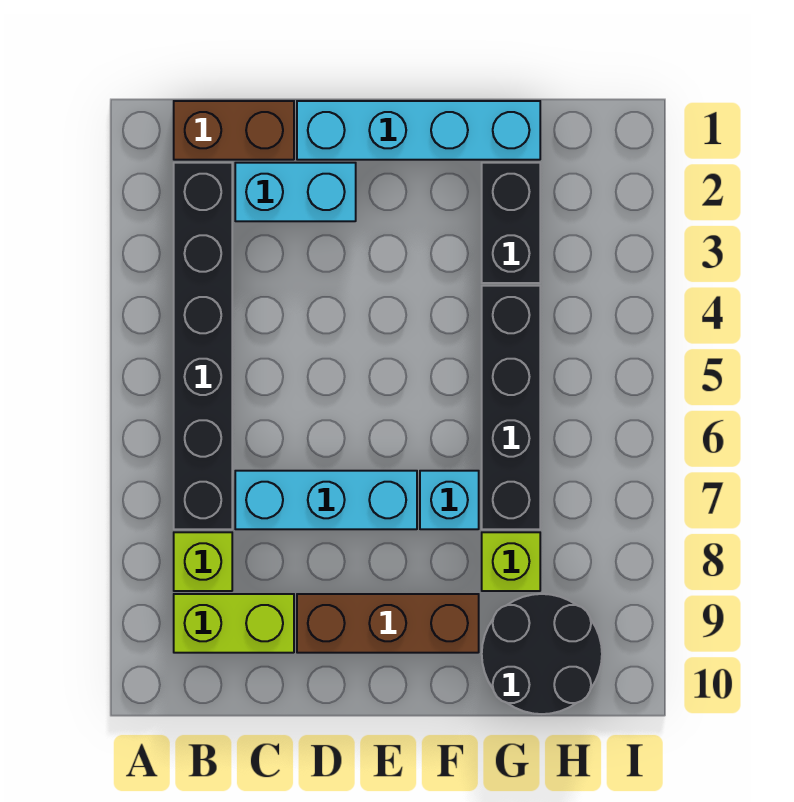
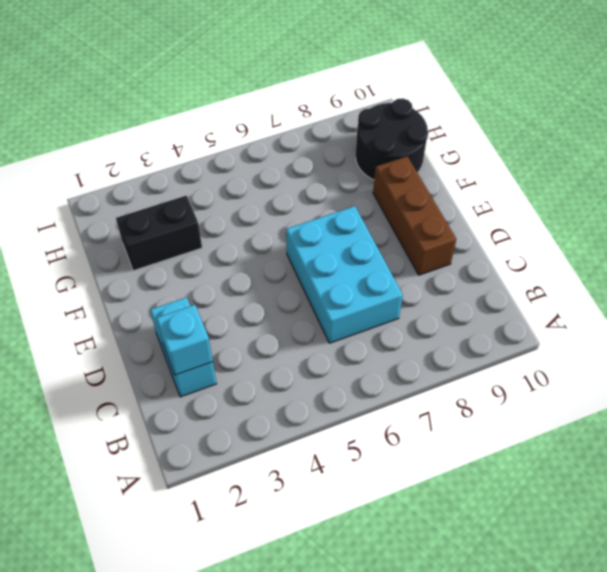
cyan 1x1 brick [156,305,213,375] -> cyan 1x1 brick moved to [420,471,479,529]
cyan 2x3 brick [286,206,403,343] -> cyan 1x3 brick [235,471,417,529]
none -> brown 1x2 brick [174,101,294,160]
none -> black 1x6 brick [174,163,232,529]
none -> lime 1x1 brick [174,532,232,591]

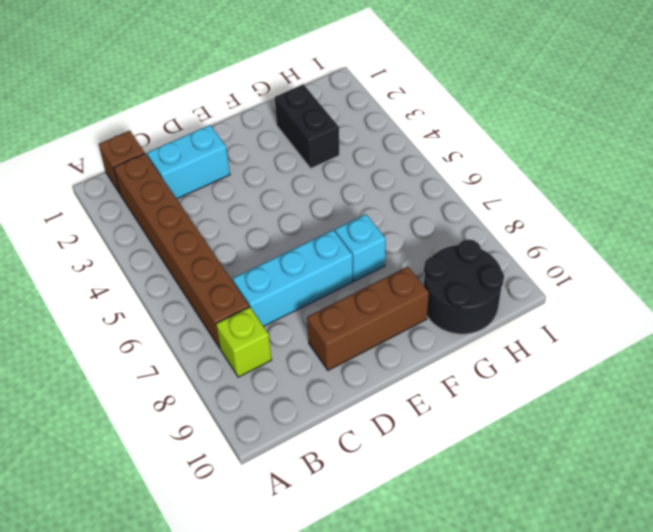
brown 1x1 brick [99,131,145,193] -> brown 1x2 brick [174,101,294,160]
brown 1x6 brick [114,154,249,348] -> black 1x6 brick [174,163,232,529]
none -> lime 1x2 brick [174,594,294,653]
none -> cyan 1x4 brick [297,101,540,160]
none -> black 1x4 brick [482,286,540,529]

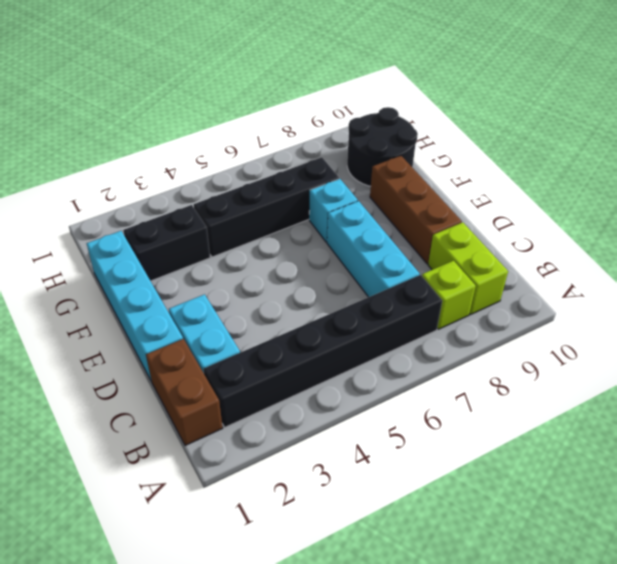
none -> lime 1x1 brick [482,532,540,591]

